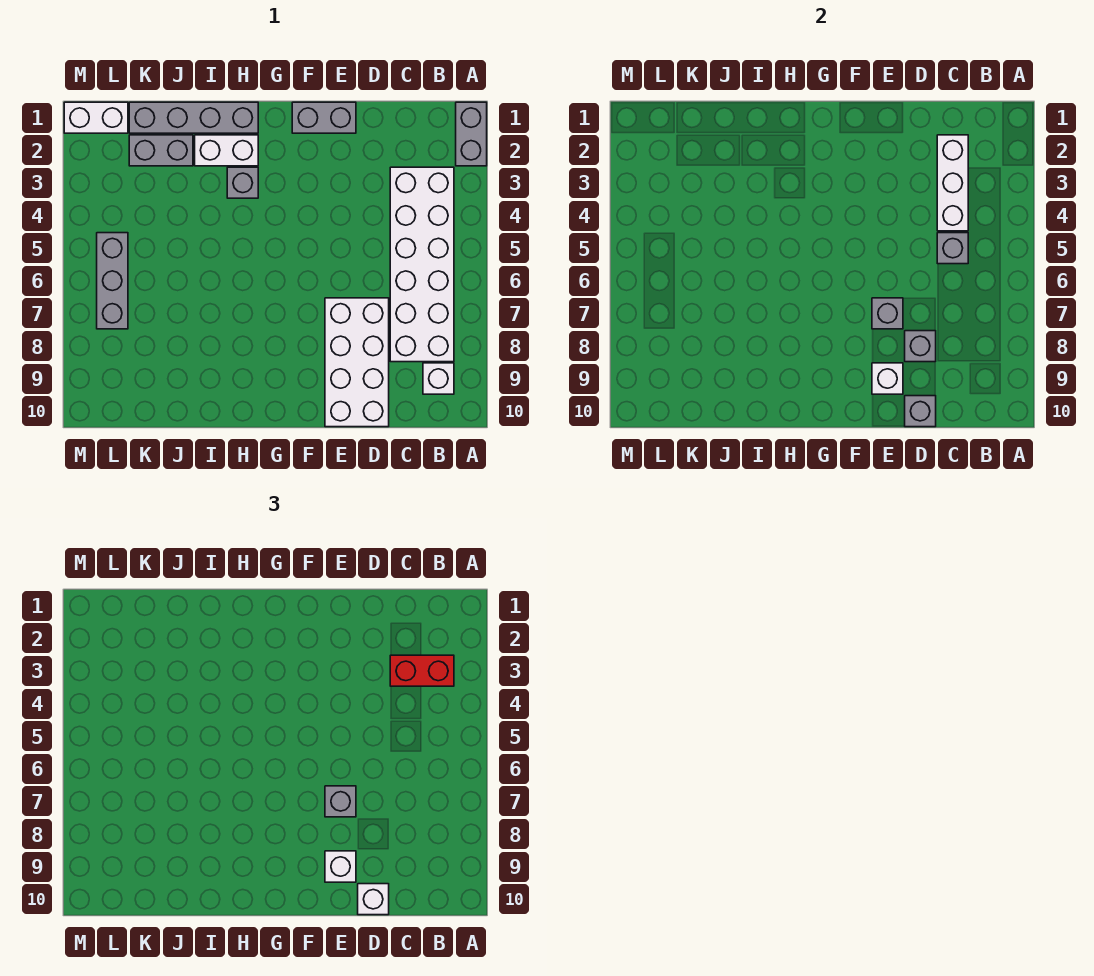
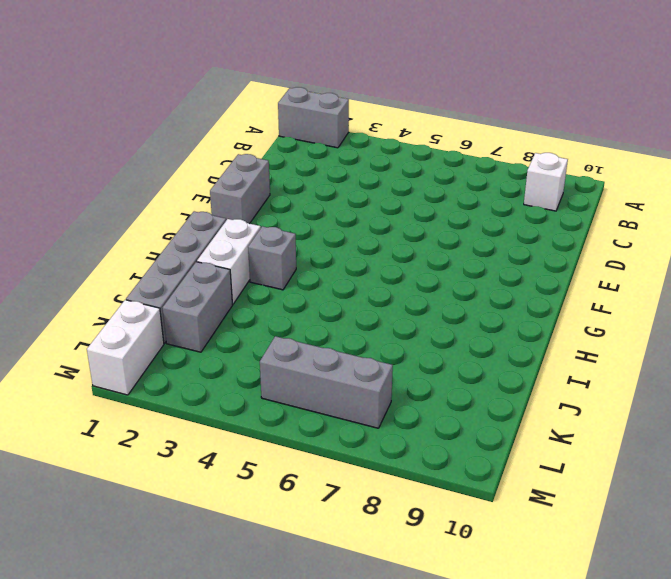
none -> white 2x6 brick [390,167,454,362]
none -> white 2x4 brick [325,298,389,427]
none -> white 1x3 brick [937,135,968,231]

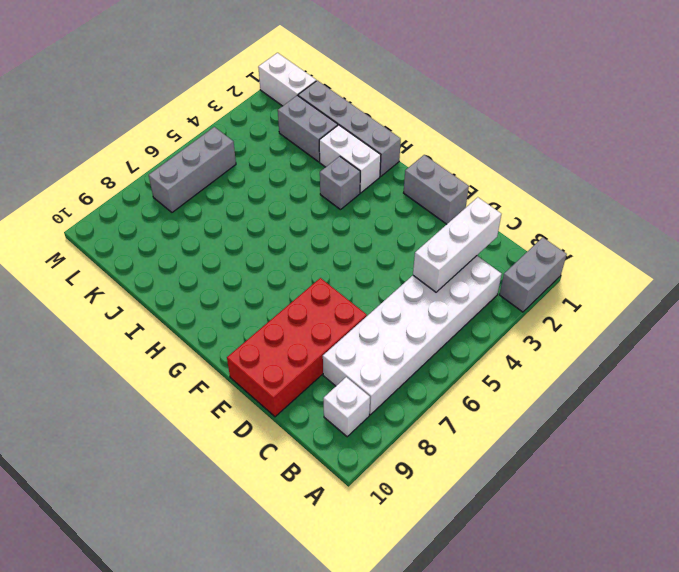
red 2x4 brick [227,278,367,417] -> white 2x4 brick [325,298,389,427]
none -> grey 1x1 brick [937,233,968,264]
none -> grey 1x1 brick [905,331,936,362]
none -> grey 1x1 brick [905,396,936,427]

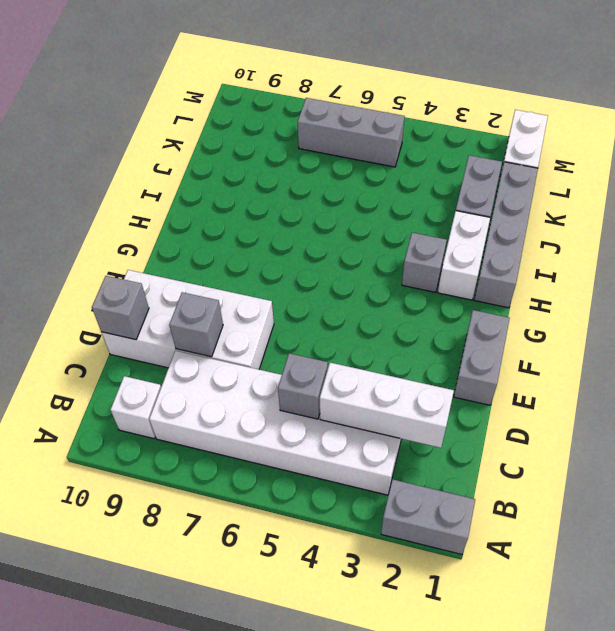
none -> grey 1x1 brick [872,298,903,329]
none -> white 1x1 brick [872,363,903,394]
none -> red 1x2 brick [390,655,454,686]

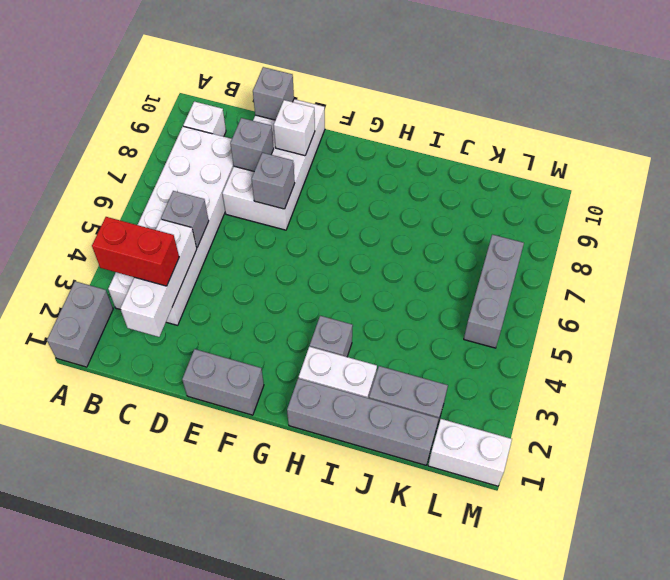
none -> white 1x1 brick [358,884,389,915]
none -> grey 1x1 brick [325,786,356,817]
none -> white 1x1 brick [325,851,356,882]

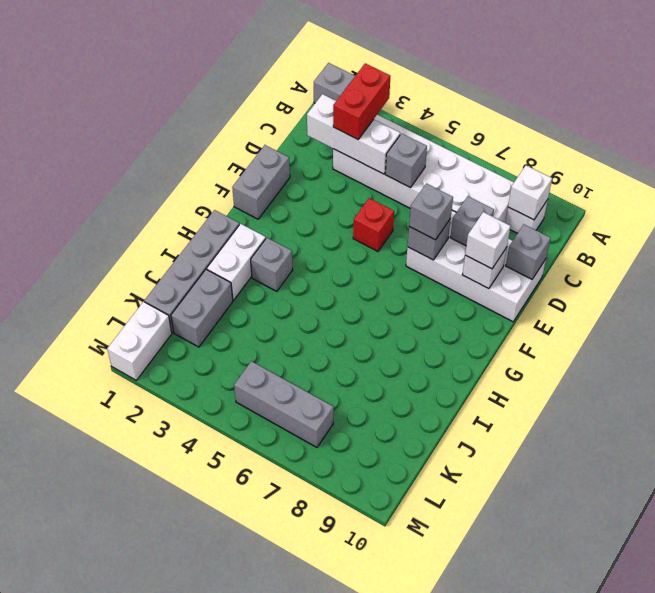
white 1x1 brick [508,166,552,220] -> white 1x1 brick moved to [358,884,389,915]
red 1x1 brick [353,198,394,251] -> none

